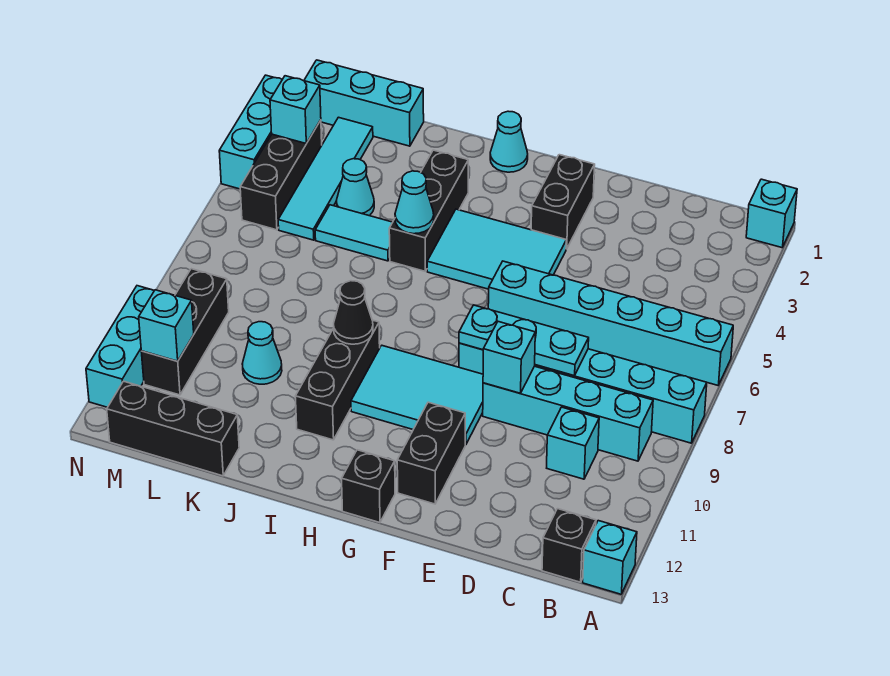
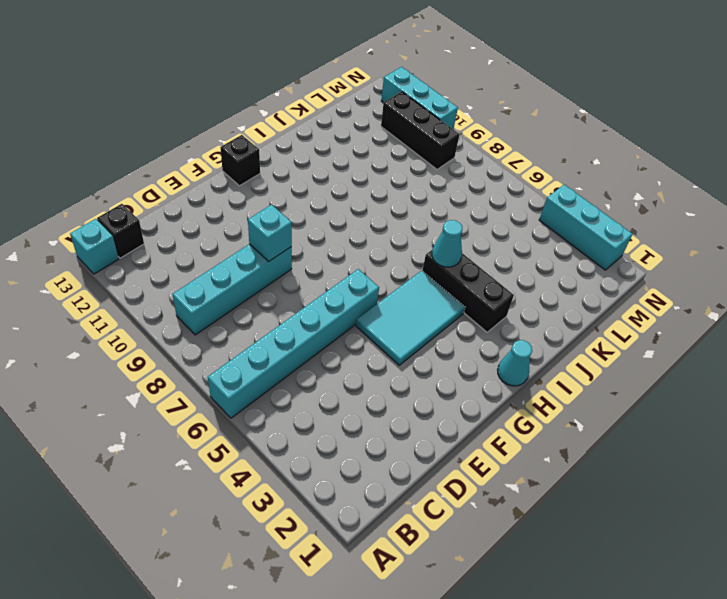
none -> cyan 1x1 brick [746,179,797,248]
none -> cyan 1x6 brick [459,343,707,443]
none -> cyan 1x1 brick [547,407,599,479]
none -> black 1x2 brick [531,155,595,249]

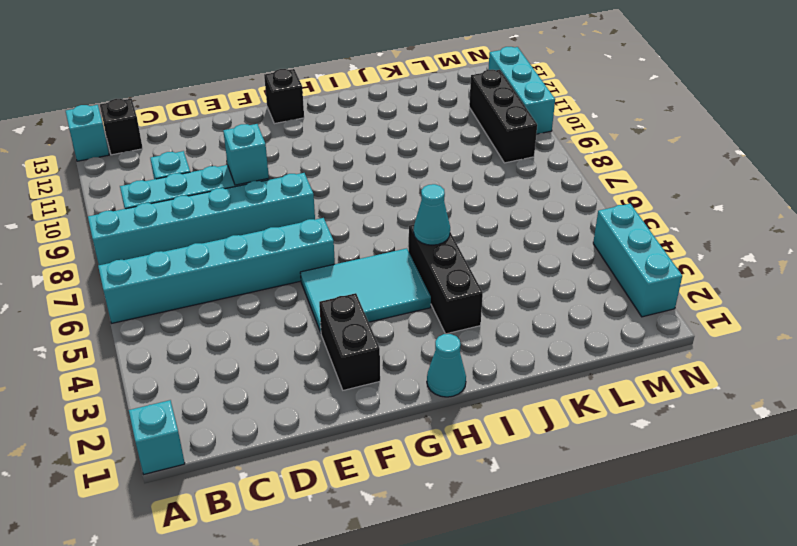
none -> cyan 2x3 tile [351,345,483,445]
none -> black 1x2 brick [397,402,465,504]
none -> black 1x3 brick [295,320,380,440]
none -> cyan 1x2 tile [315,205,393,261]

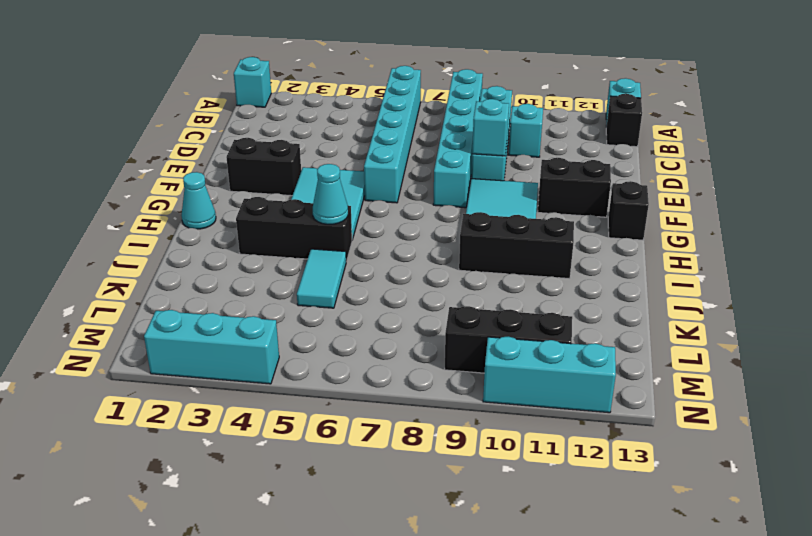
none -> cyan 1x3 brick [304,60,424,146]
none -> cyan 1x1 cone [336,159,374,216]
none -> cyan 1x1 cone [242,322,282,384]
none -> black 1x3 brick [107,381,239,476]

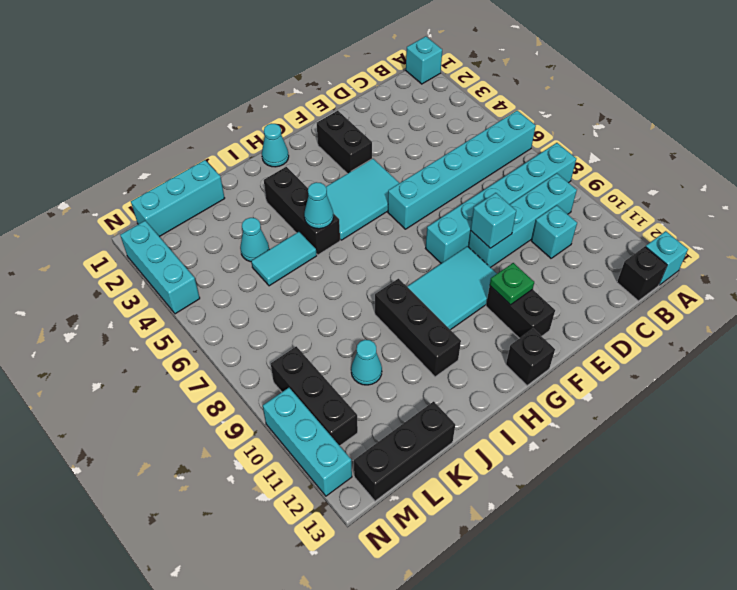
green 1x1 plate [490,263,534,305] -> none
none -> cyan 1x4 tile [278,117,373,240]
none -> black 1x3 brick [240,120,322,230]
none -> cyan 1x3 plate [459,305,589,376]
none -> black 1x1 cone [334,281,373,344]

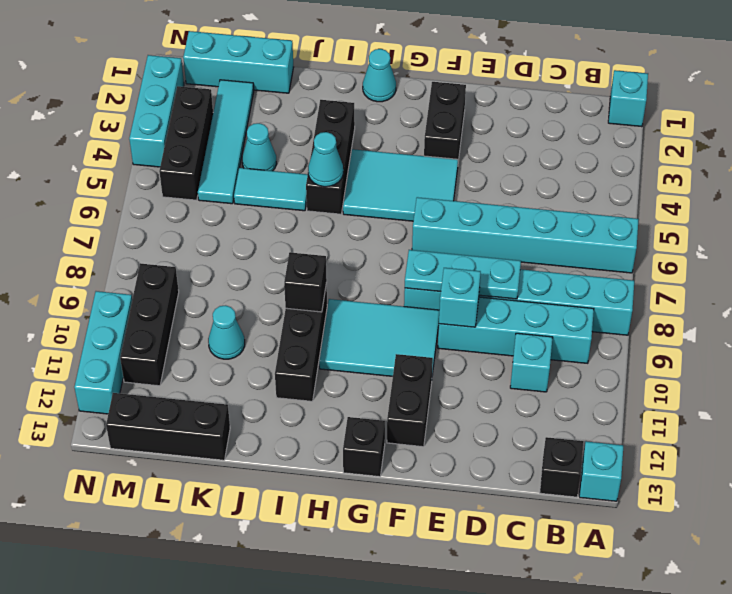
black 1x1 brick [284,252,327,312] -> black 1x1 cone [334,281,373,344]
none -> cyan 1x1 brick [270,76,321,143]
none -> cyan 1x1 brick [139,290,194,361]

